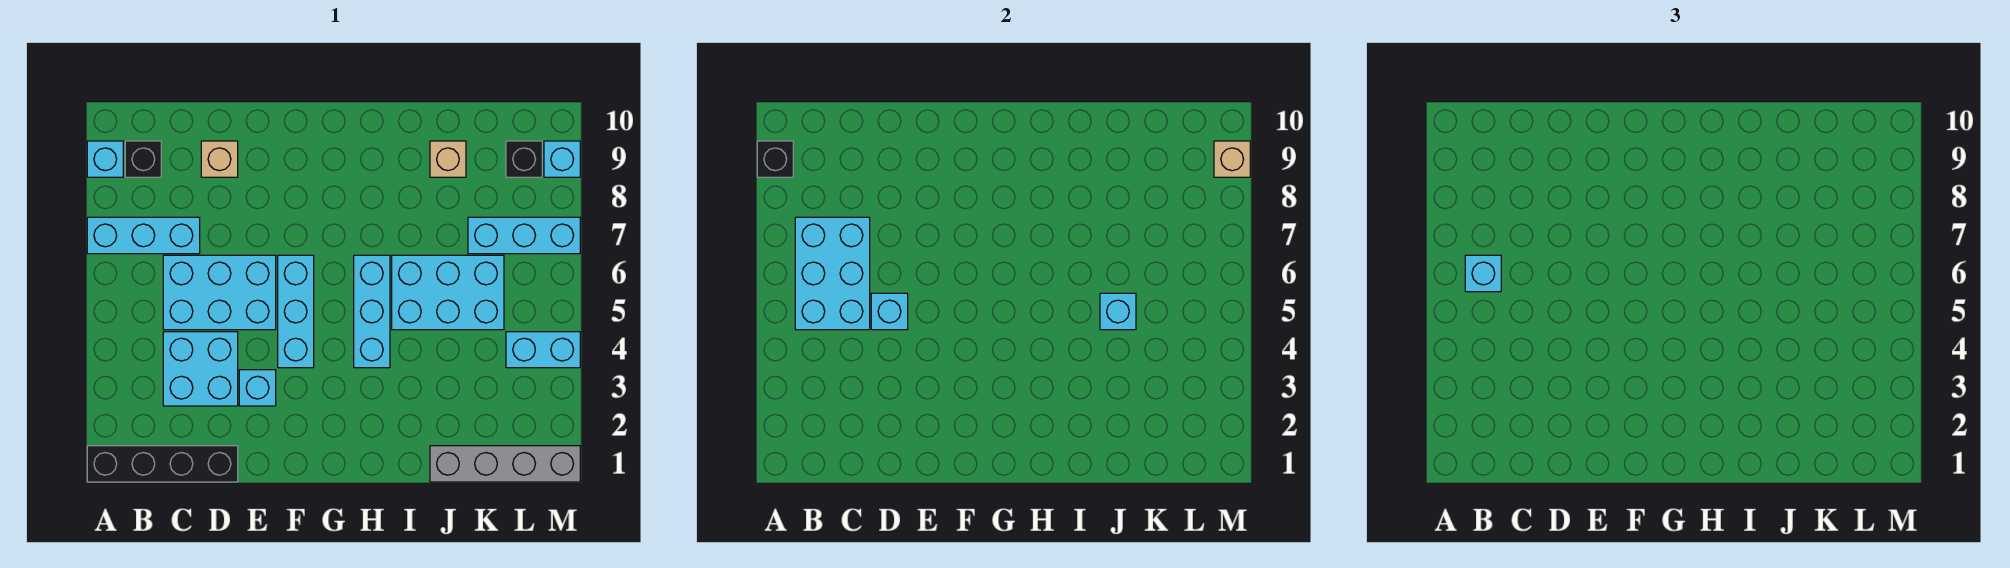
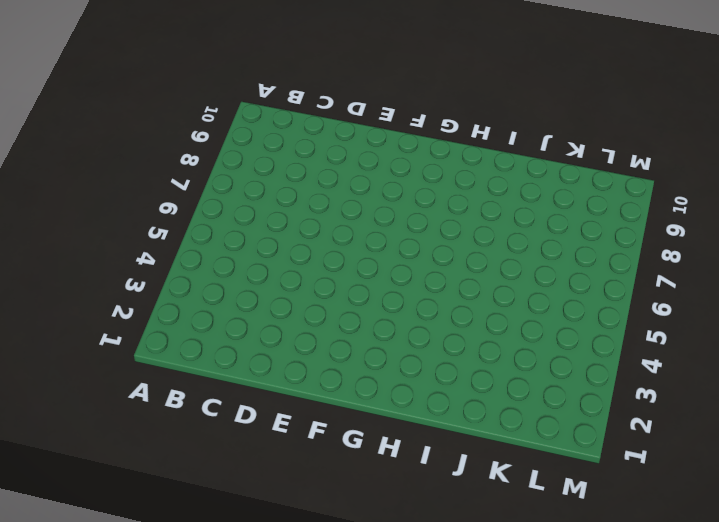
none -> black 1x4 brick [87,446,238,482]
none -> cyan 1x3 brick [87,217,200,254]
none -> cyan 1x1 brick [87,141,123,177]

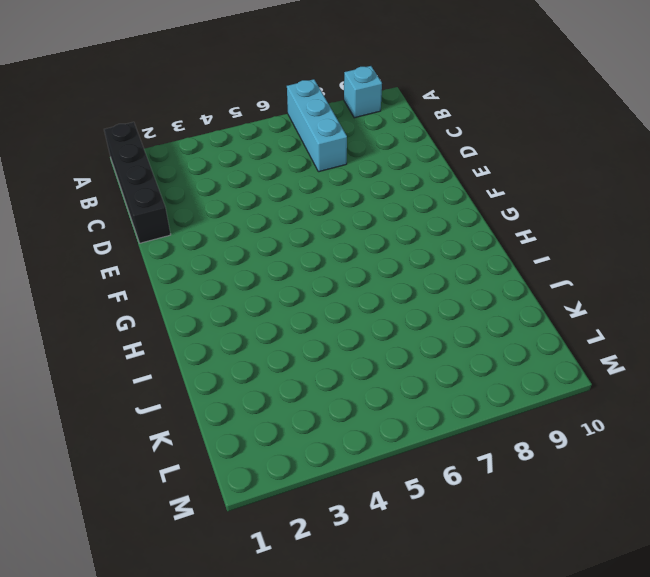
none -> black 1x1 brick [125,141,161,177]
none -> cyan 2x2 brick [163,332,238,406]
none -> cyan 2x3 brick [163,255,276,330]

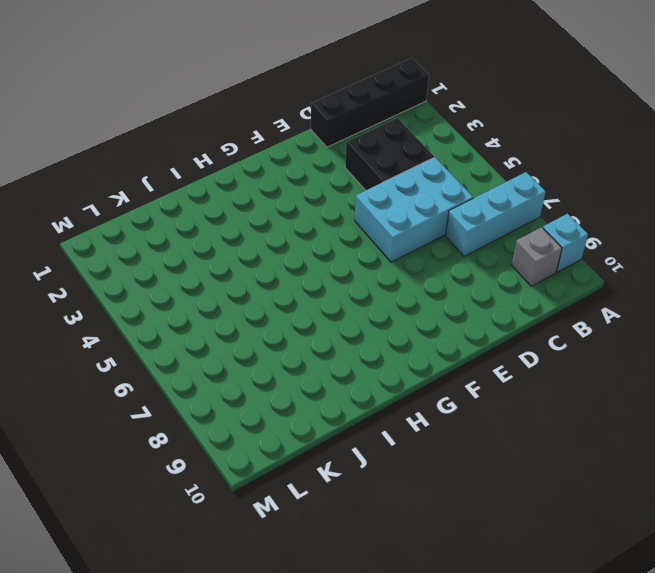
grey 1x1 brick [512,227,562,286] -> black 1x1 brick [125,141,161,177]
black 2x2 brick [345,118,434,190] -> cyan 2x2 brick [163,332,238,406]
none -> tan 1x1 brick [201,141,238,177]
none -> cyan 1x1 brick [239,370,276,406]
none -> cyan 1x3 brick [278,255,314,368]

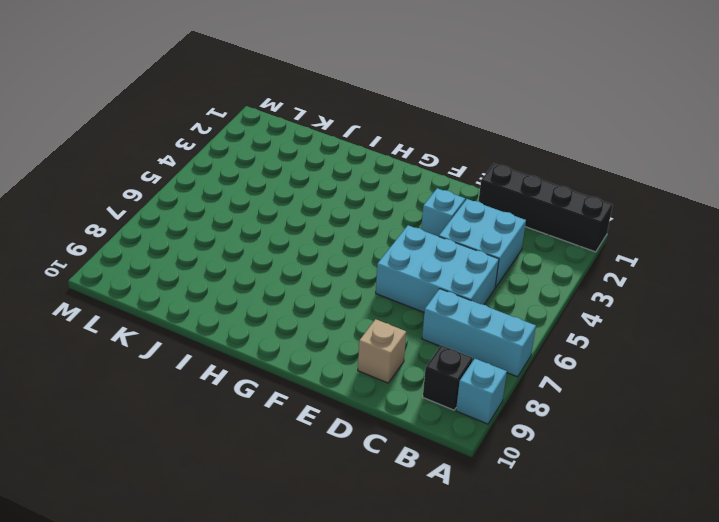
none -> cyan 1x3 brick [278,255,314,368]
none -> cyan 1x3 brick [354,255,390,368]
none -> cyan 2x3 brick [392,255,504,330]

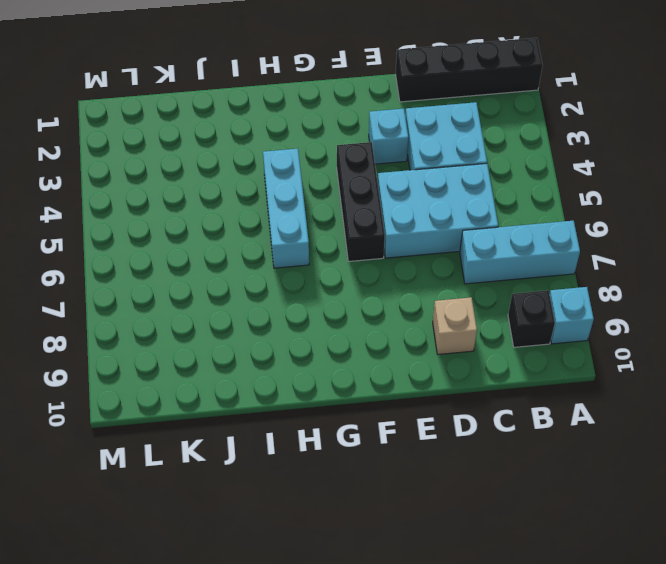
black 1x3 brick [337,142,385,261] -> cyan 1x3 brick [278,255,314,368]
none -> cyan 2x3 brick [392,255,504,330]
none -> grey 1x4 brick [430,446,580,482]
none -> tan 1x1 brick [430,141,466,177]

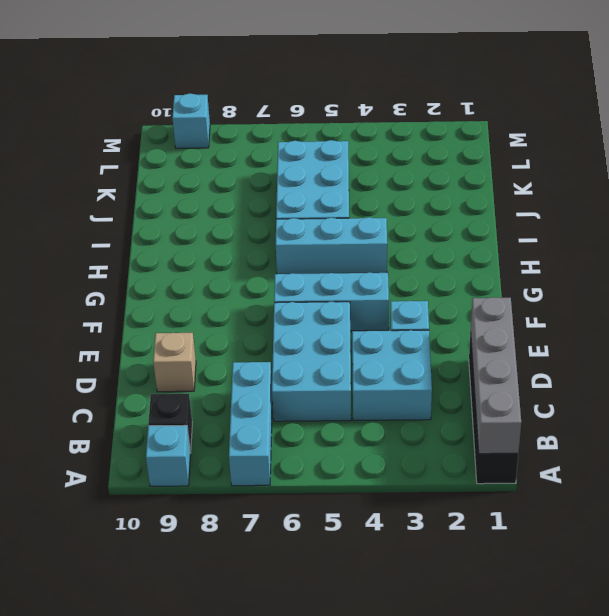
grey 1x4 brick [471,297,521,454] -> grey 1x4 brick moved to [430,446,580,482]
none -> tan 1x1 brick [430,141,466,177]
none -> cyan 1x3 brick [468,217,580,254]
none -> cyan 1x2 brick [506,332,580,368]

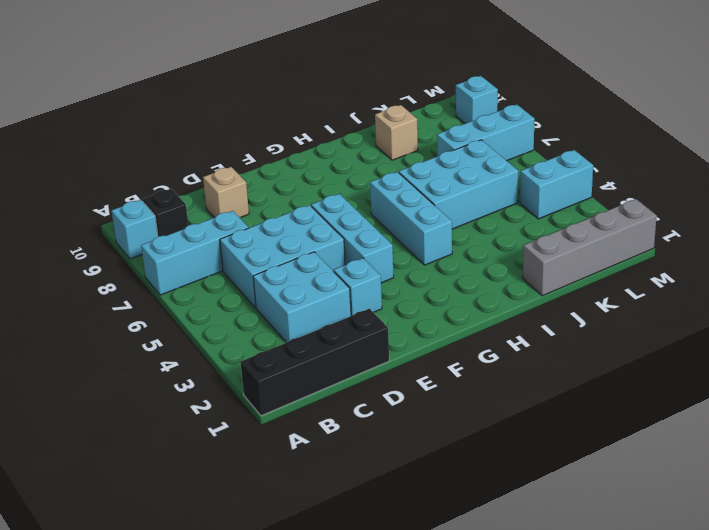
none -> black 1x1 brick [506,141,542,177]
none -> black 1x1 brick [757,141,793,177]
none -> cyan 2x3 brick [795,217,870,330]

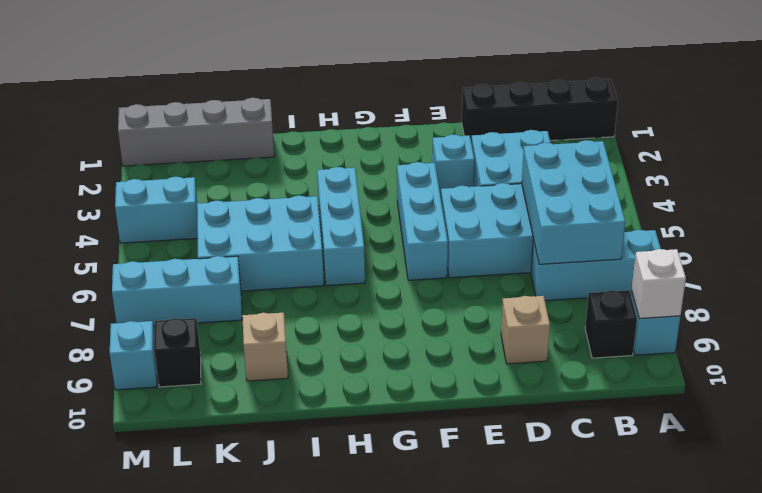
white 1x1 brick [632,249,686,319] -> black 1x1 brick [757,141,793,177]
none -> cyan 1x1 brick [871,293,908,330]
none -> cyan 1x1 brick [1100,293,1136,330]
none -> tan 1x1 brick [1214,141,1250,177]

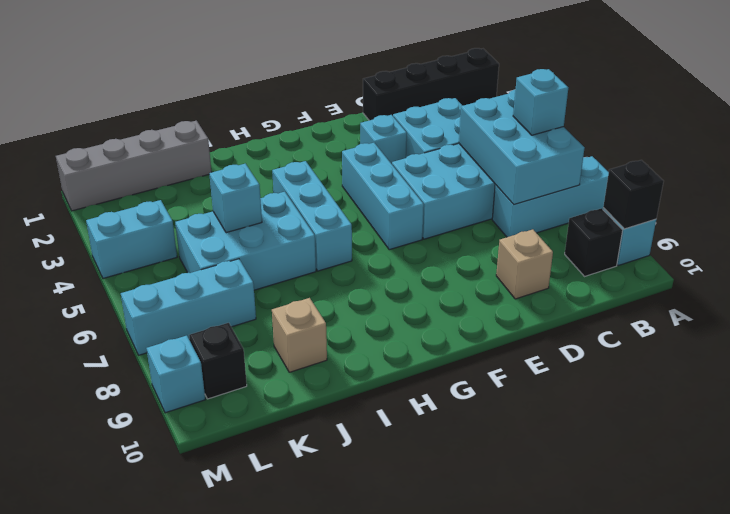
none -> cyan 1x1 brick [871,293,908,330]
none -> tan 1x1 brick [1214,141,1250,177]

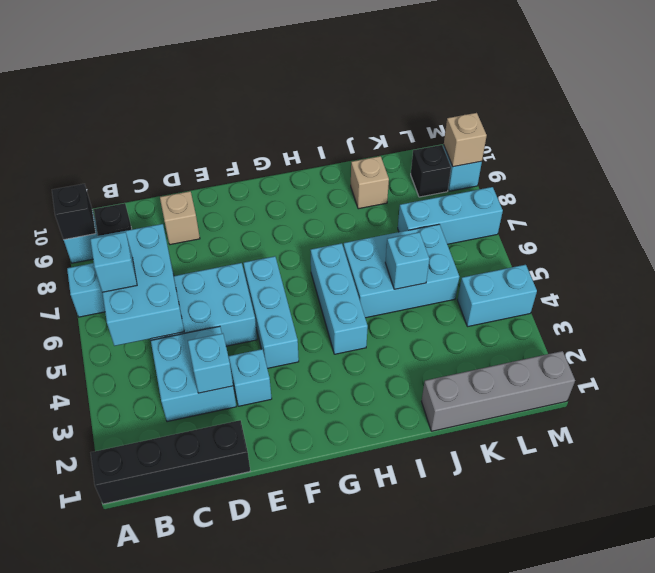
cyan 1x1 brick [188,333,233,393] -> cyan 1x1 brick moved to [871,293,908,330]

